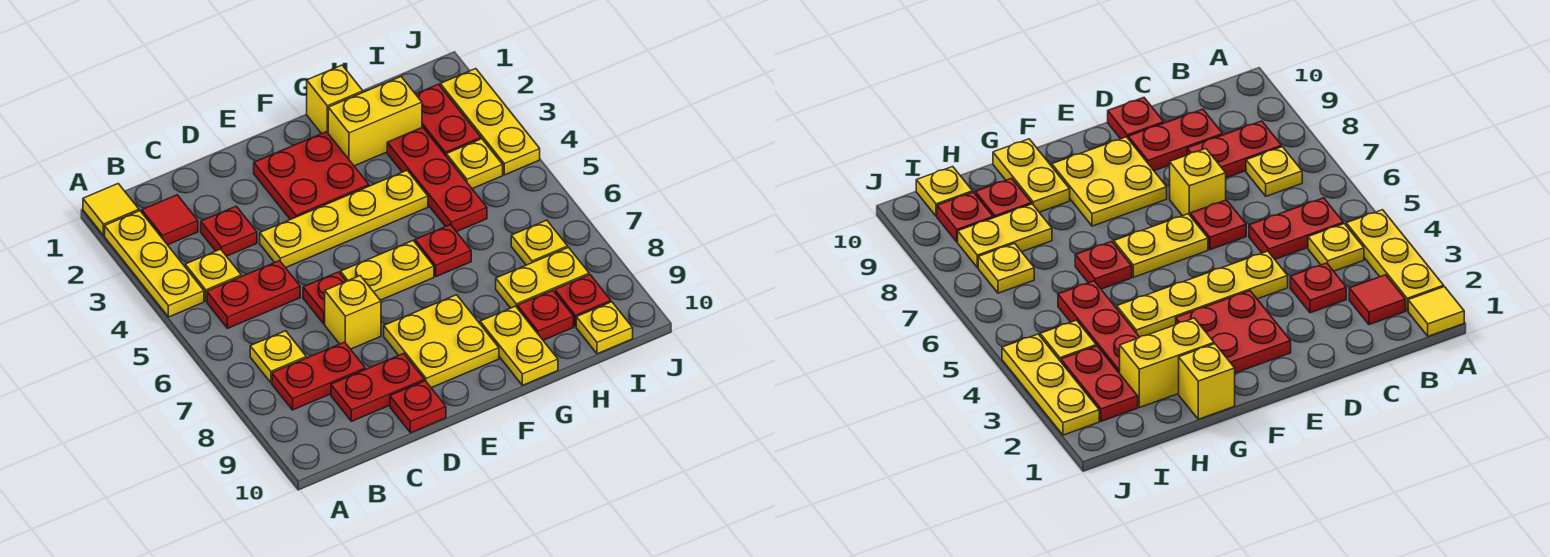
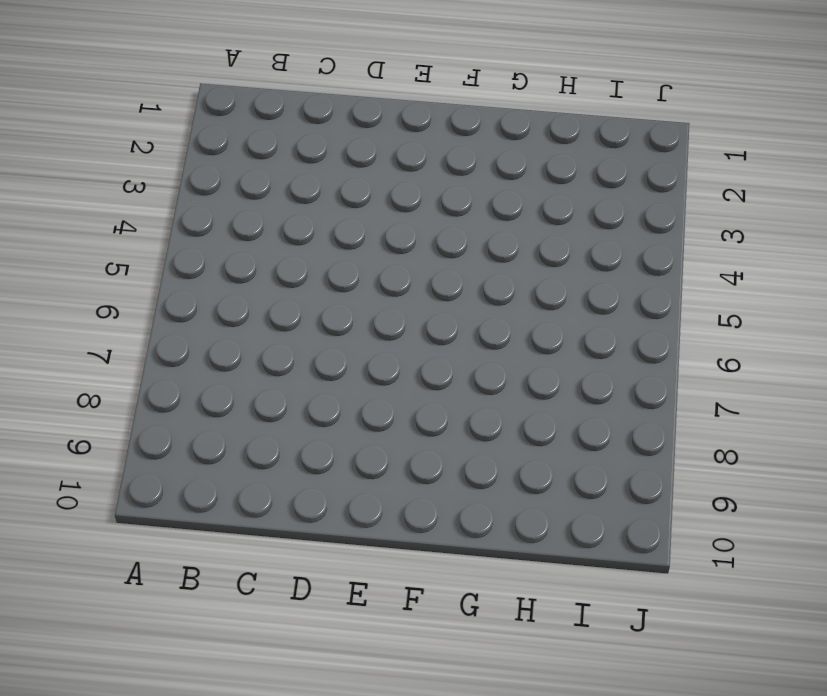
none -> yellow 1x1 tile [83,184,139,236]
none -> yellow 1x3 plate [105,211,204,317]
none -> red 1x1 tile [142,195,198,245]

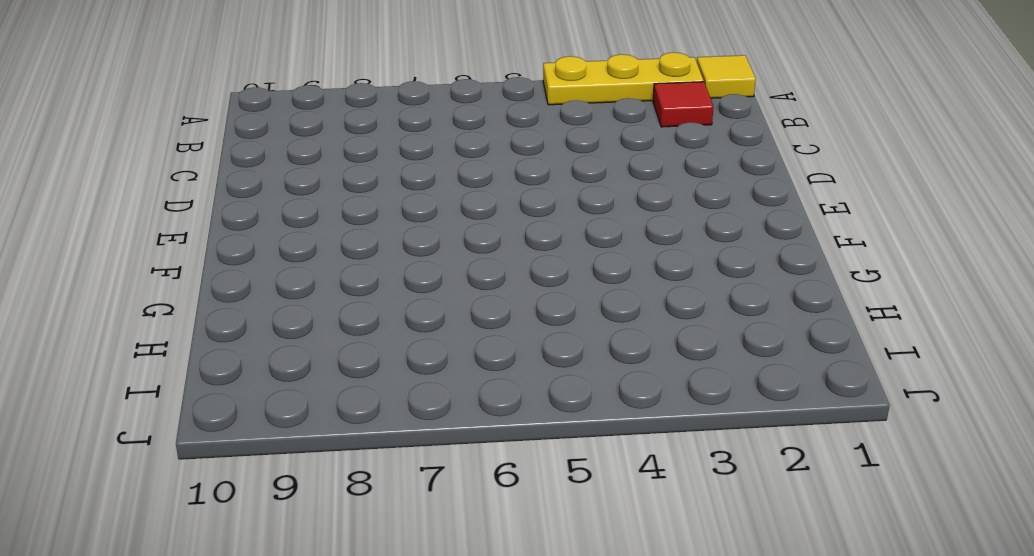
none -> yellow 1x1 plate [185,249,241,301]
none -> red 1x2 plate [207,261,300,328]
none -> yellow 1x1 plate [250,331,306,383]

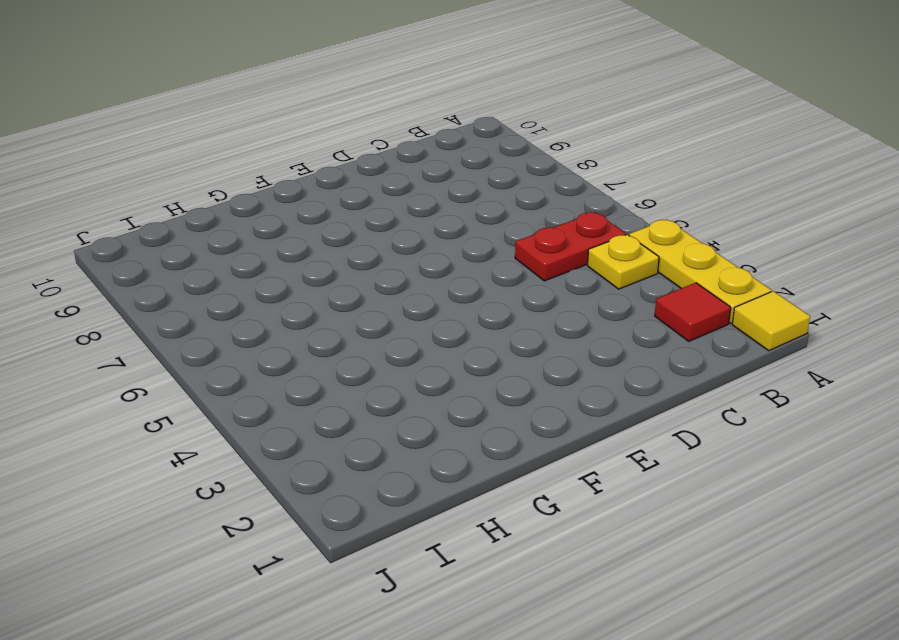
none -> yellow 1x1 plate [250,331,306,383]
none -> red 1x2 plate [272,342,365,410]
none -> red 1x1 plate [201,206,257,256]

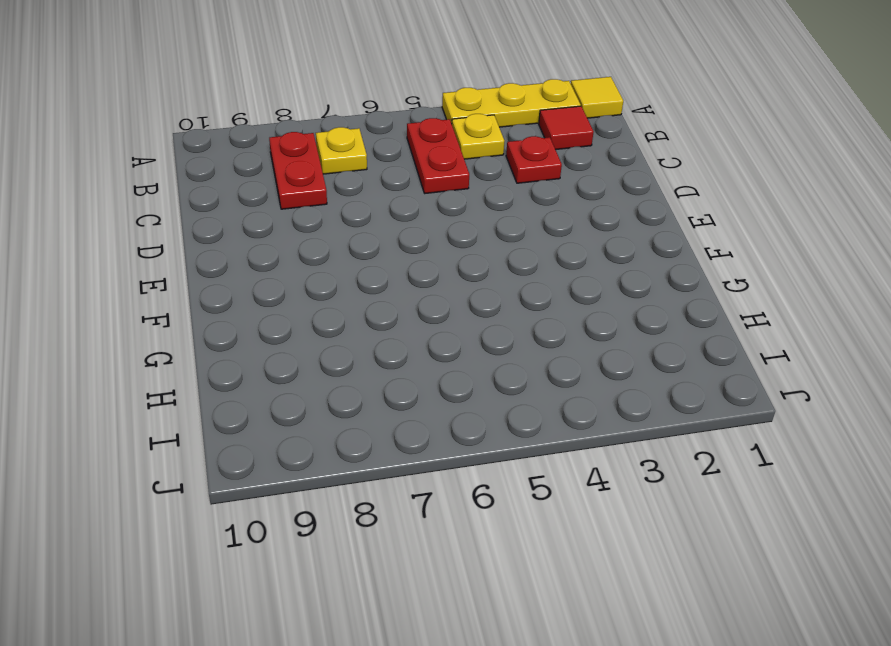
none -> red 1x2 plate [331,354,424,421]
none -> yellow 1x4 plate [260,170,428,268]
none -> red 1x1 plate [303,272,346,324]

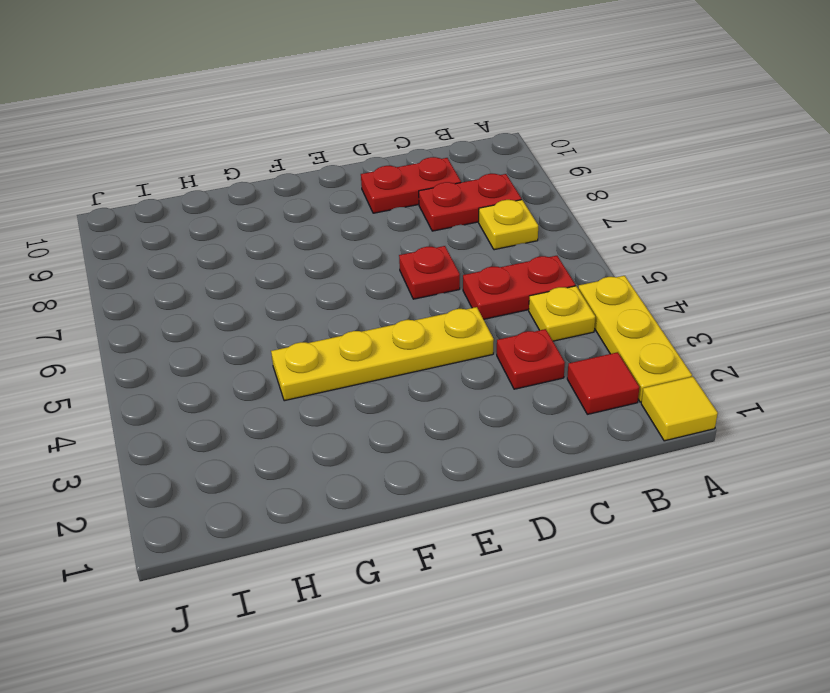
none -> yellow 1x1 brick [325,276,381,349]
none -> red 1x1 plate [390,381,446,433]
none -> red 2x2 plate [254,132,369,220]

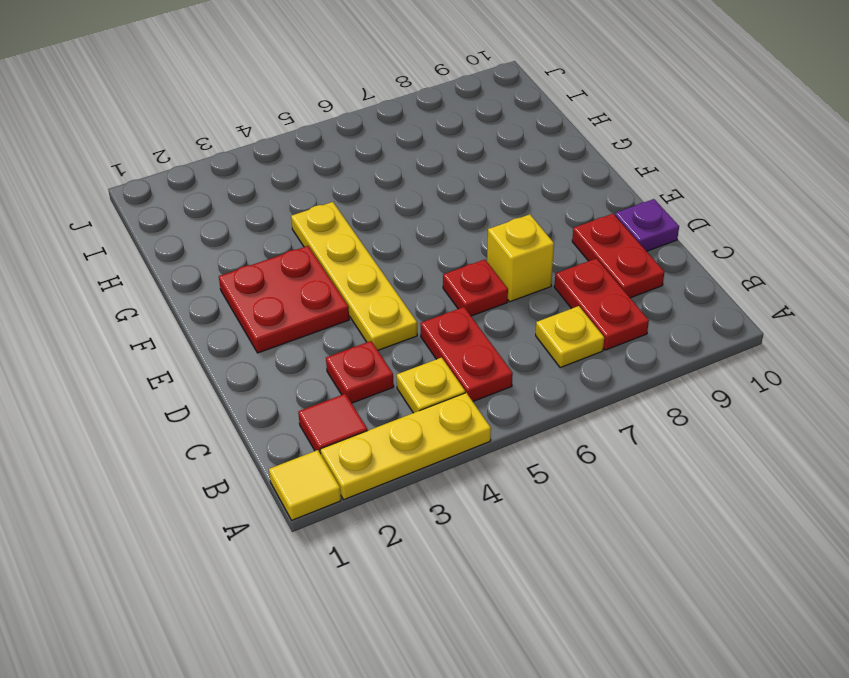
purple 1x1 plate [615,199,679,251] -> red 1x1 plate [390,381,446,433]
none -> yellow 1x2 plate [340,241,434,300]
none -> yellow 2x2 plate [384,295,499,388]
none -> yellow 1x1 brick [307,65,363,134]

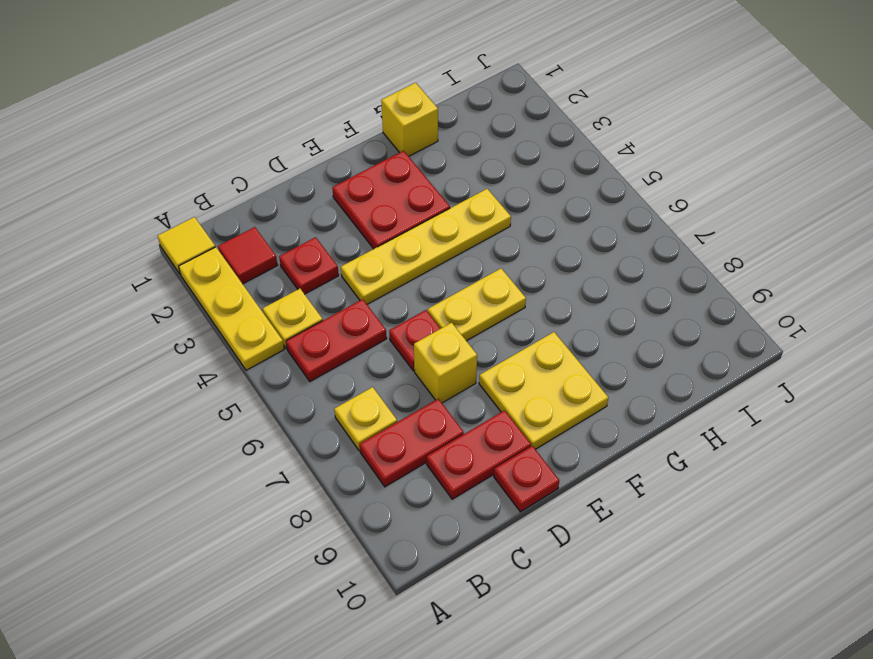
none -> yellow 1x2 brick [328,77,422,166]
none -> red 1x1 plate [415,225,471,277]
none -> yellow 1x2 plate [480,306,558,385]

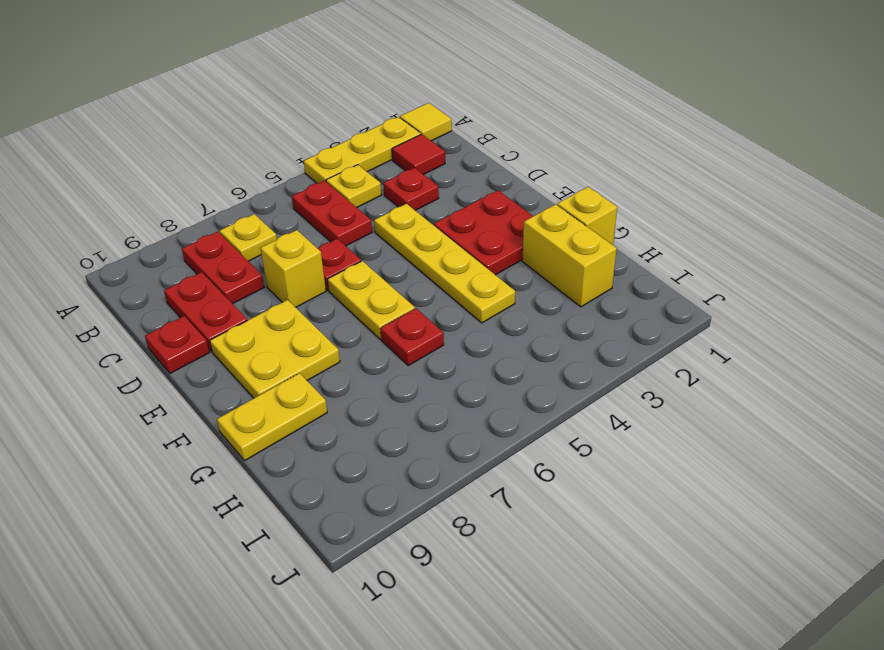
none -> red 1x3 plate [387,127,487,232]
none -> yellow 1x2 plate [496,247,589,308]
none -> red 1x1 plate [517,290,574,340]

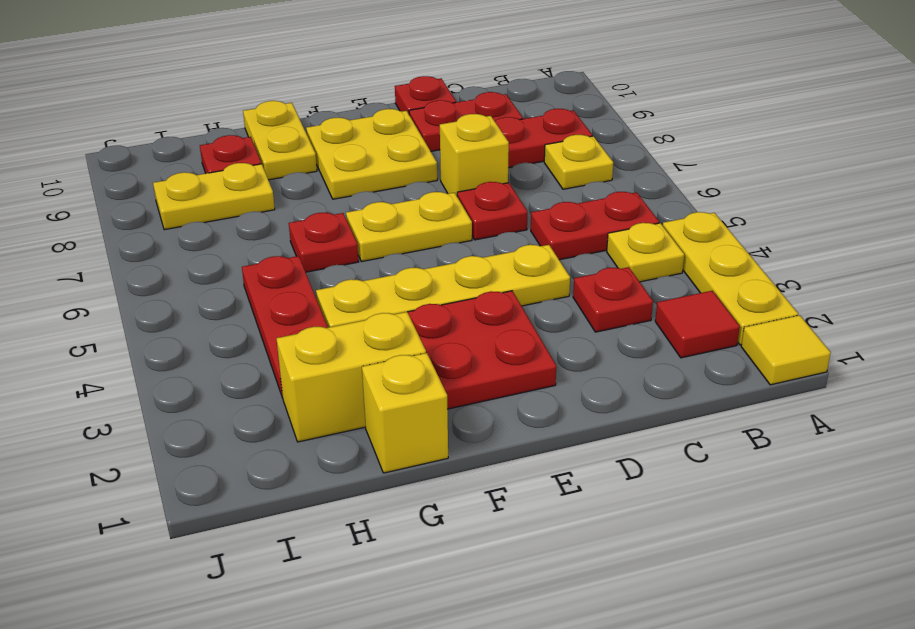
none -> red 1x2 plate [416,84,481,156]
none -> yellow 1x1 plate [446,139,503,189]
none -> yellow 1x1 plate [511,220,568,265]

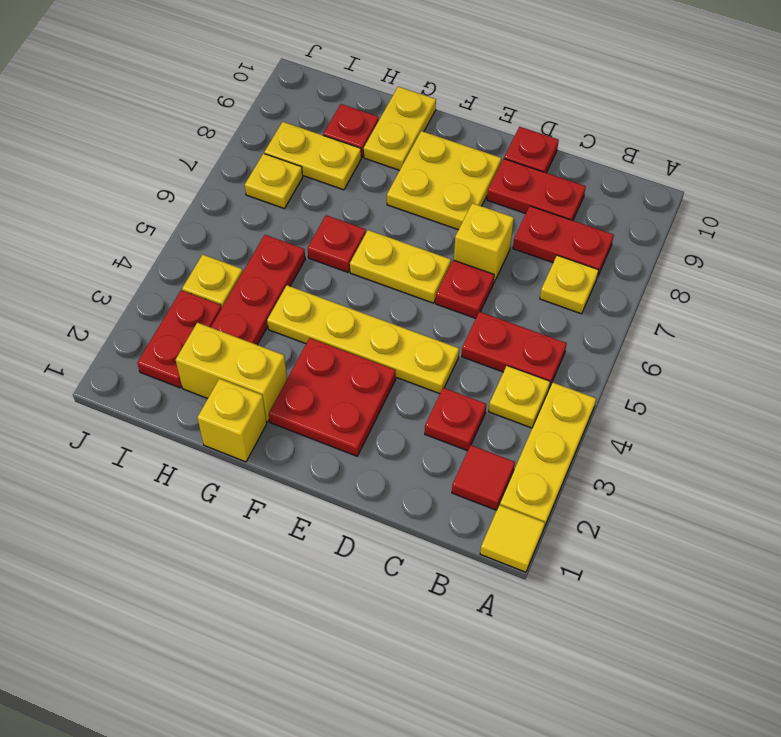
none -> red 1x1 plate [555,275,611,327]
none -> yellow 1x1 plate [576,302,633,354]
none -> yellow 1x3 plate [440,69,540,175]

